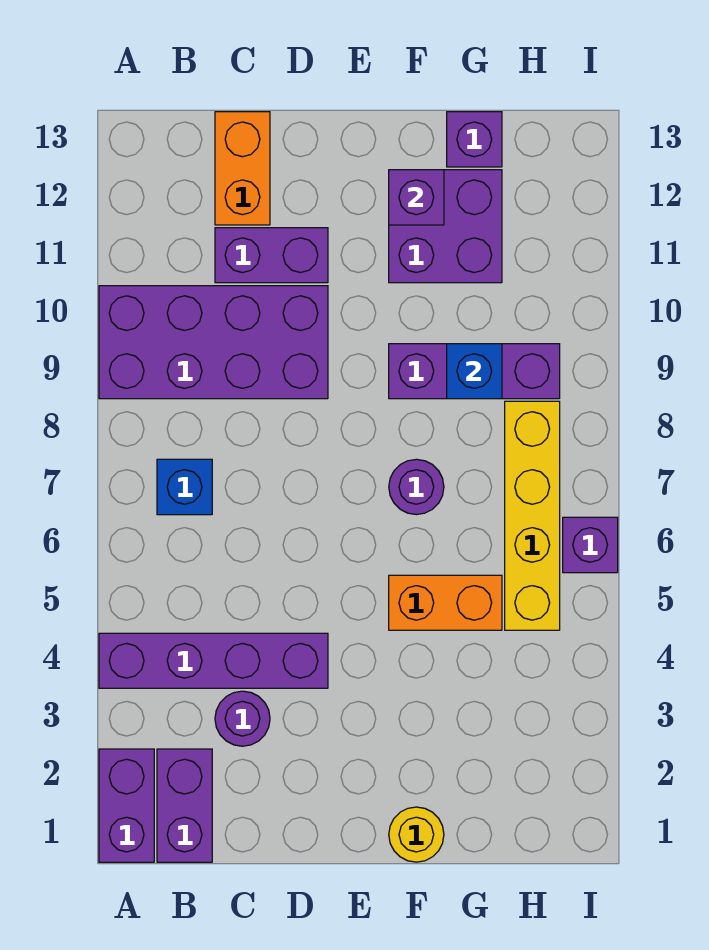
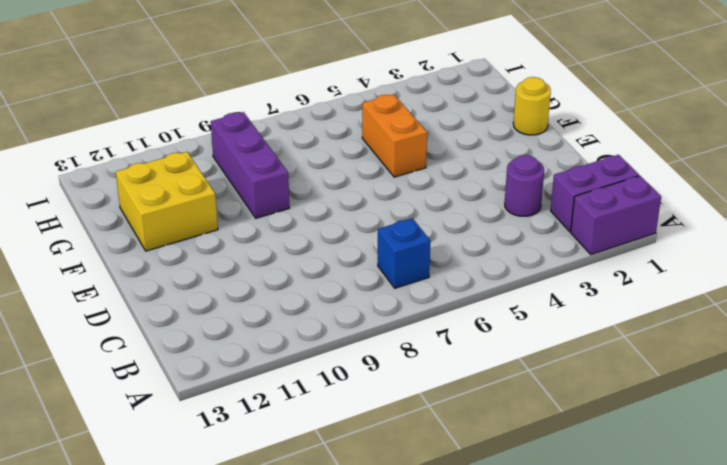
yellow 2x2 brick [116,152,218,251] -> purple 2x2 brick [389,170,502,283]
none -> purple 1x4 brick [99,633,328,688]
none -> purple 2x4 brick [99,286,328,399]
none -> purple 1x2 brick [215,228,328,283]

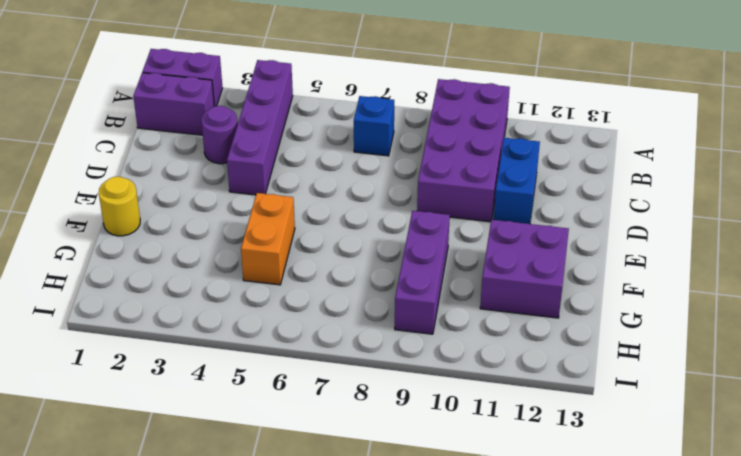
blue 1x2 brick [494,138,540,224] -> purple 1x2 brick [215,228,328,283]
none -> orange 1x2 brick [215,112,270,225]
none -> purple 1x1 round brick [389,459,444,515]
none -> purple 1x1 brick [447,112,502,167]

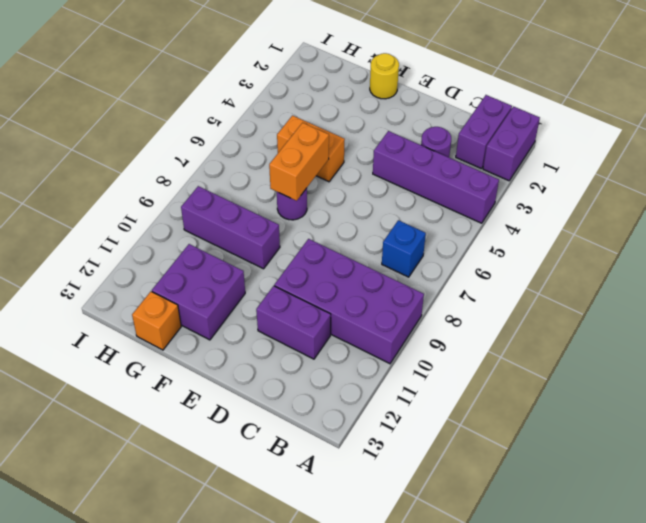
orange 1x2 brick [269,123,329,201] -> orange 1x2 brick moved to [215,112,270,225]
orange 1x1 brick [132,292,181,350] -> purple 1x1 brick [447,112,502,167]
none -> yellow 1x4 brick [505,401,560,630]
none -> purple 1x1 brick [563,517,618,573]
none -> purple 1x1 brick [389,170,444,225]

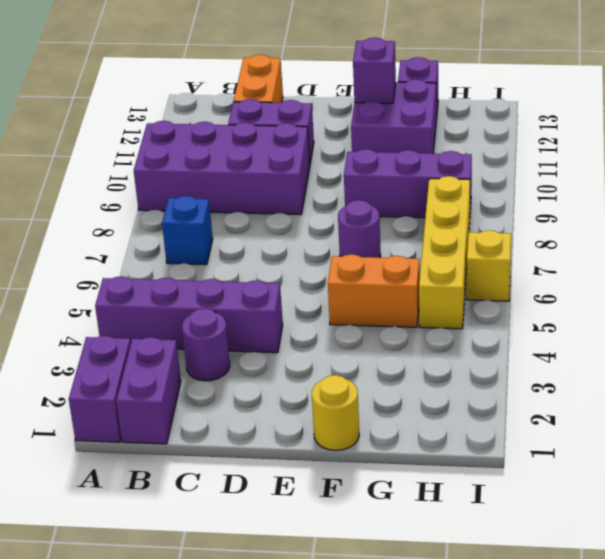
yellow 1x1 brick [467,230,511,301] -> purple 1x1 brick [563,517,618,573]
none -> blue 1x1 brick [447,344,502,399]

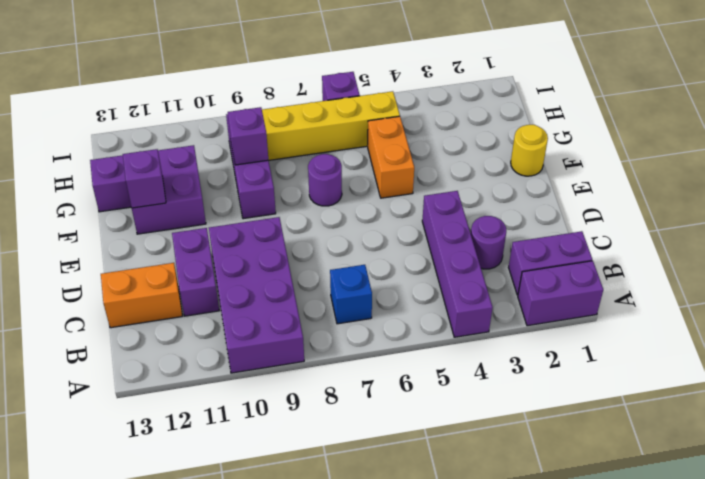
purple 1x1 brick [228,107,268,165] -> blue 1x1 brick [447,344,502,399]

